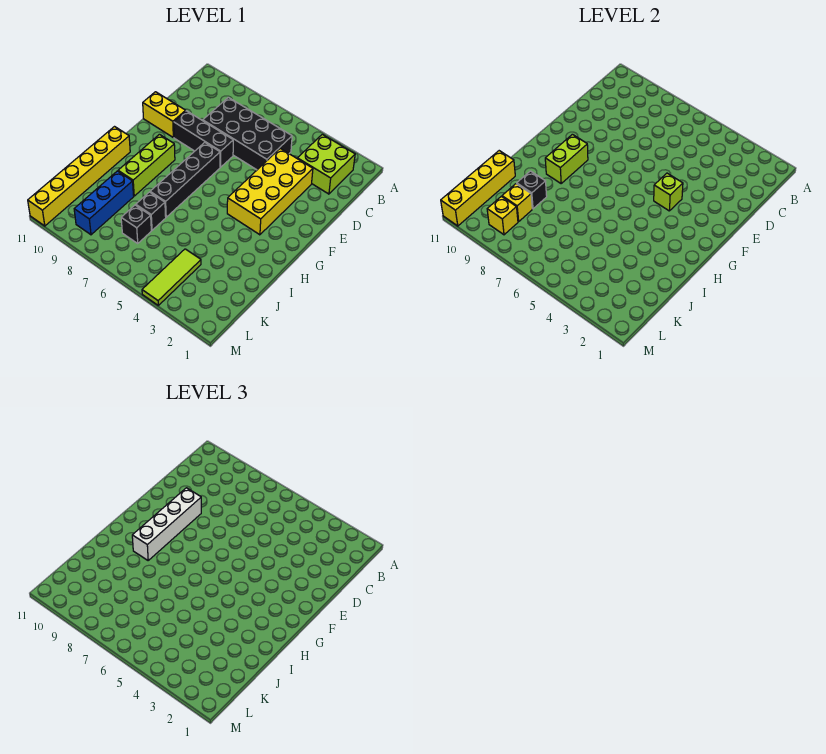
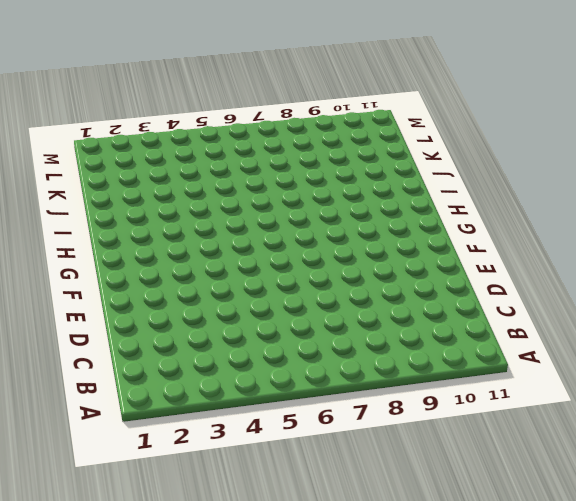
none -> lime 2x2 brick [297,134,355,194]
none -> black 2x4 brick [203,97,292,170]
none -> yellow 2x4 brick [227,149,313,235]

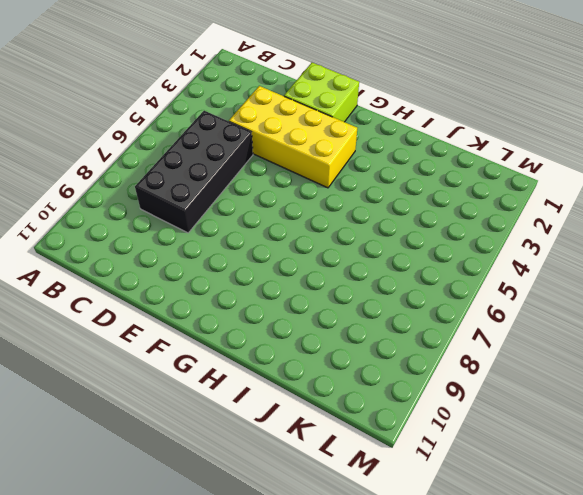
lime 2x2 brick [284,63,359,122] -> lime 2x2 brick moved to [297,134,355,194]
none -> black 1x3 brick [174,111,233,167]
none -> yellow 1x2 brick [143,92,186,137]
none -> black 1x4 brick [150,142,220,217]

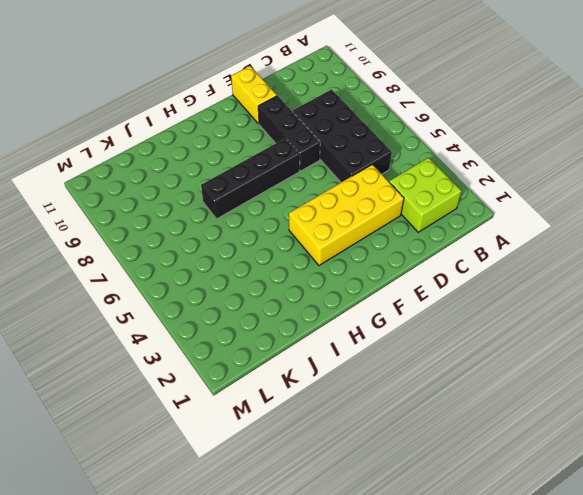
none -> lime 1x3 brick [118,134,175,196]
none -> yellow 1x6 brick [28,127,130,226]
none -> black 1x1 brick [136,192,166,230]

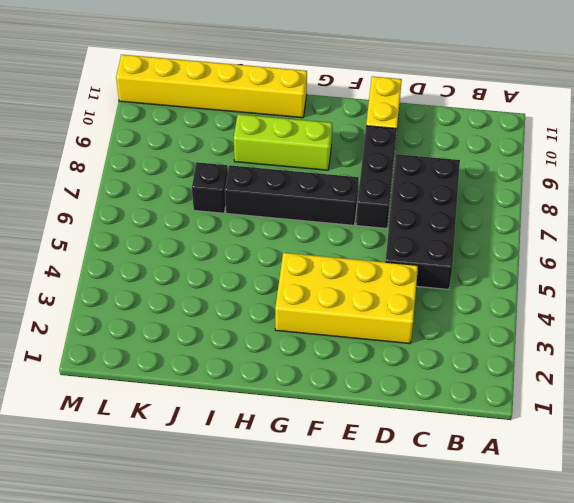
none -> lime 2x2 brick [297,134,355,194]
none -> blue 1x3 brick [74,171,134,235]
none -> lime 1x3 tile [142,249,201,305]

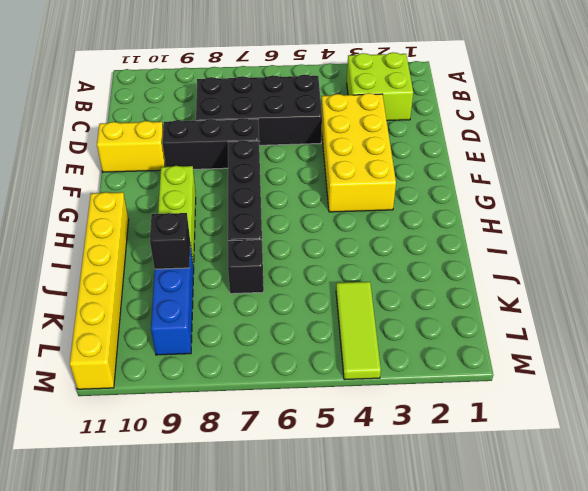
none -> black 1x1 brick [121,205,151,243]
none -> lime 1x1 brick [654,173,683,211]
none -> lime 1x2 brick [545,134,588,183]

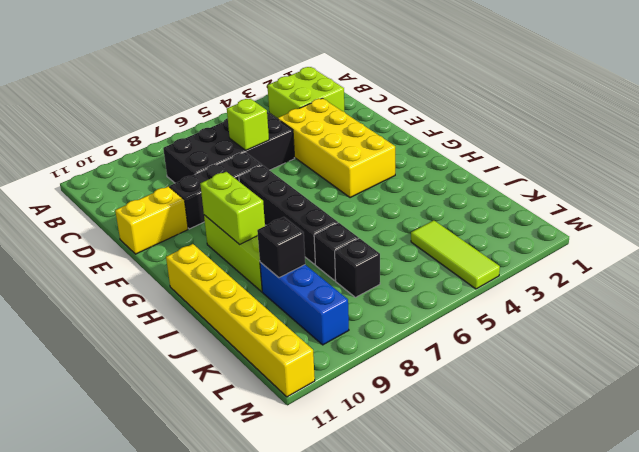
lime 1x1 brick [227,99,269,150] -> lime 1x1 brick moved to [654,173,683,211]
none -> yellow 1x4 brick [441,151,515,226]
none -> yellow 1x1 brick [502,184,532,222]
none -> yellow 1x1 brick [487,196,518,235]

